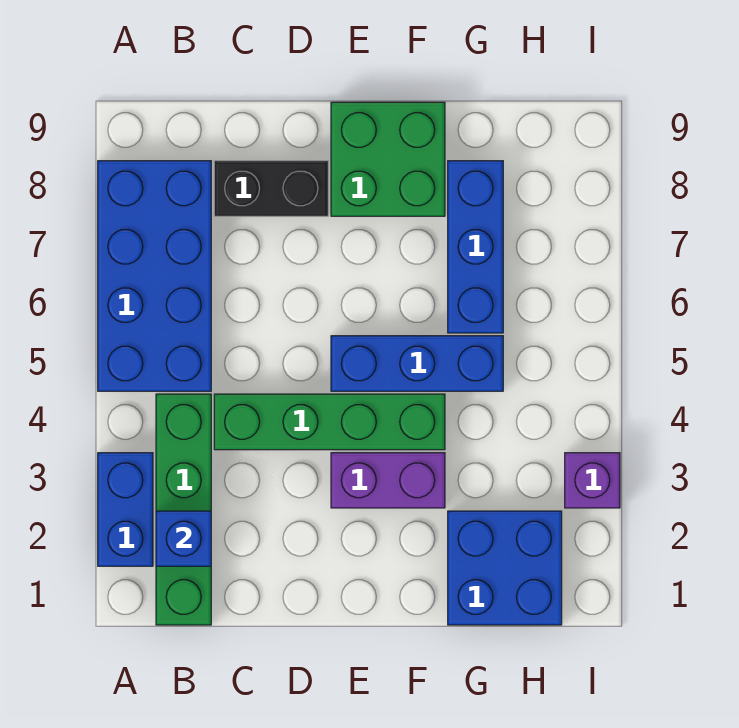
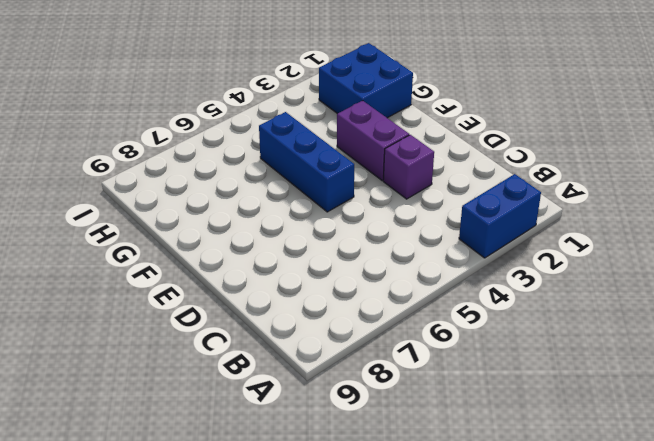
purple 1x1 brick [383,135,434,199] -> purple 1x1 brick moved to [565,453,620,508]
none -> blue 2x4 brick [98,161,211,391]
none -> green 1x4 brick [156,394,211,625]
none -> green 1x4 brick [214,394,445,450]

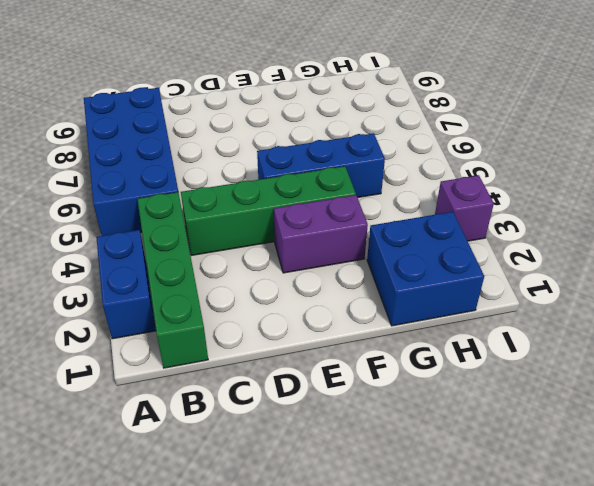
none -> black 1x2 brick [214,161,328,216]
none -> green 2x2 brick [331,102,445,216]
none -> blue 1x3 brick [448,161,503,333]

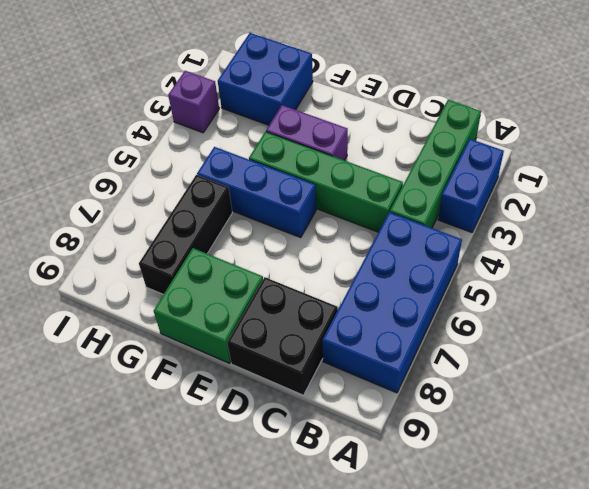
black 2x2 brick [227,277,338,395] -> black 1x2 brick [214,161,328,216]
black 1x3 brick [139,175,232,294] -> blue 1x3 brick [448,161,503,333]
none -> blue 1x1 brick [156,511,211,566]

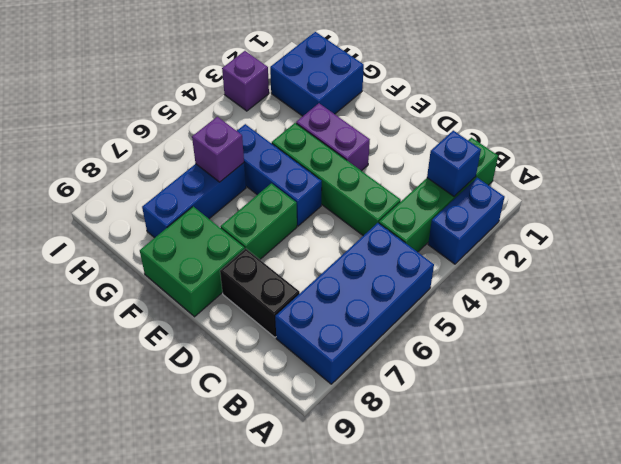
green 1x2 brick [220,183,297,259] -> none
purple 1x1 brick [192,117,244,182] -> none

